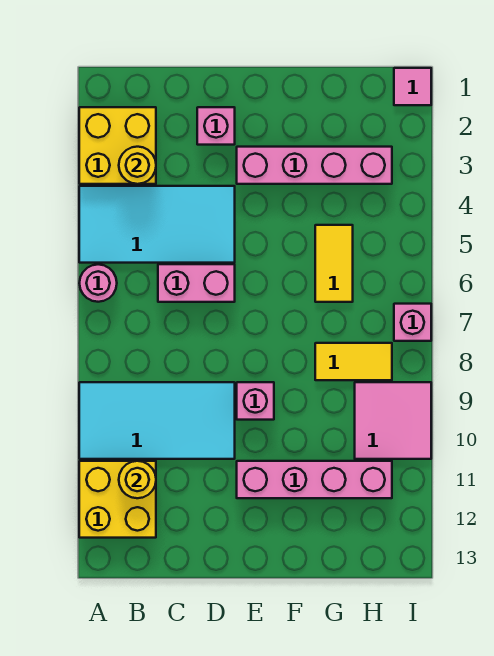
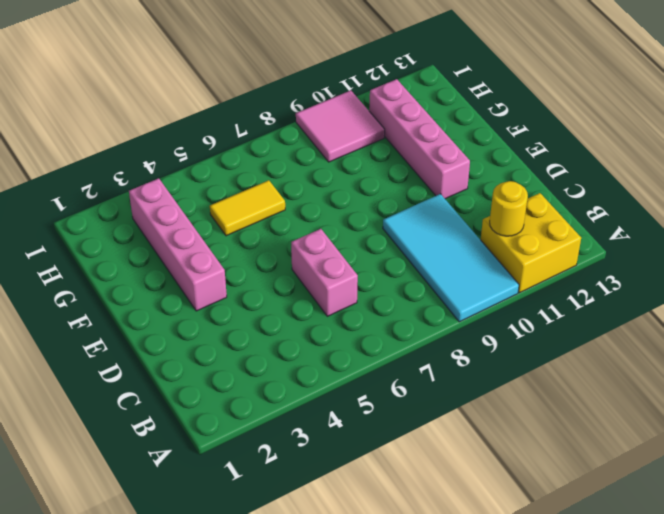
none -> yellow 2x2 brick [79,107,156,184]
none -> cyan 2x4 tile [79,186,235,263]
none -> pink 1x1 round brick [79,264,117,302]

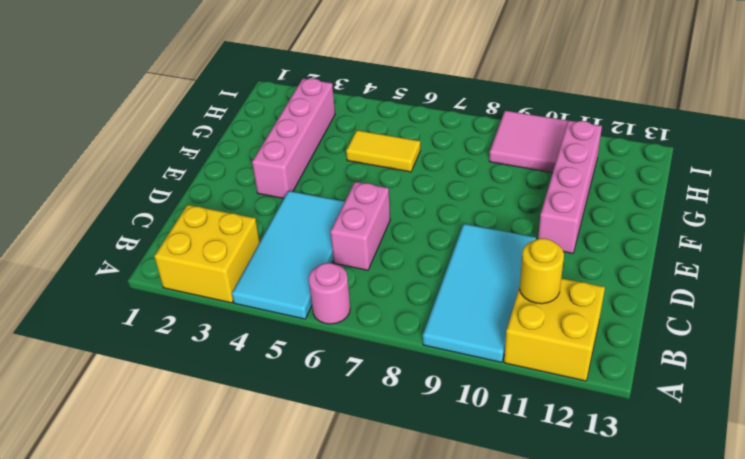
none -> pink 1x1 brick [197,107,235,145]
none -> pink 1x1 brick [237,382,274,420]
none -> yellow 1x2 tile [315,343,392,380]

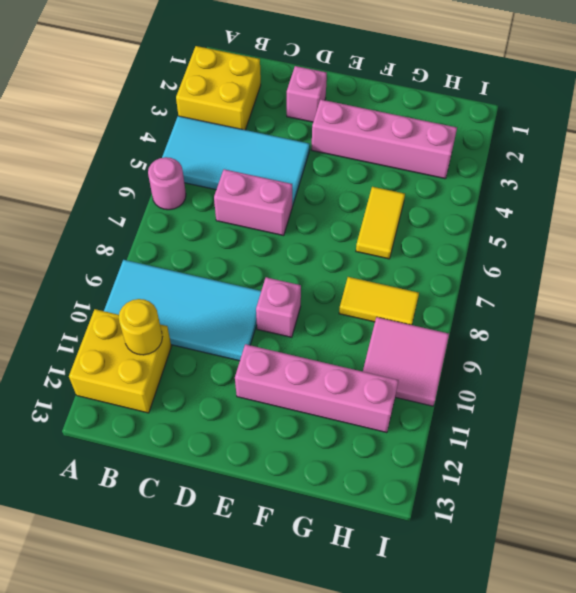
none -> pink 1x1 tile [394,68,431,105]
none -> pink 1x1 brick [394,304,431,341]
none -> yellow 1x1 round brick [119,147,156,184]

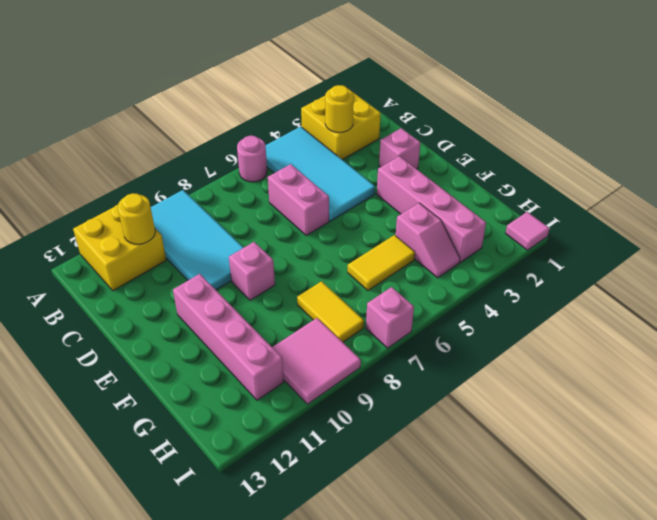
pink 1x2 slope [396,203,460,278] -> none

